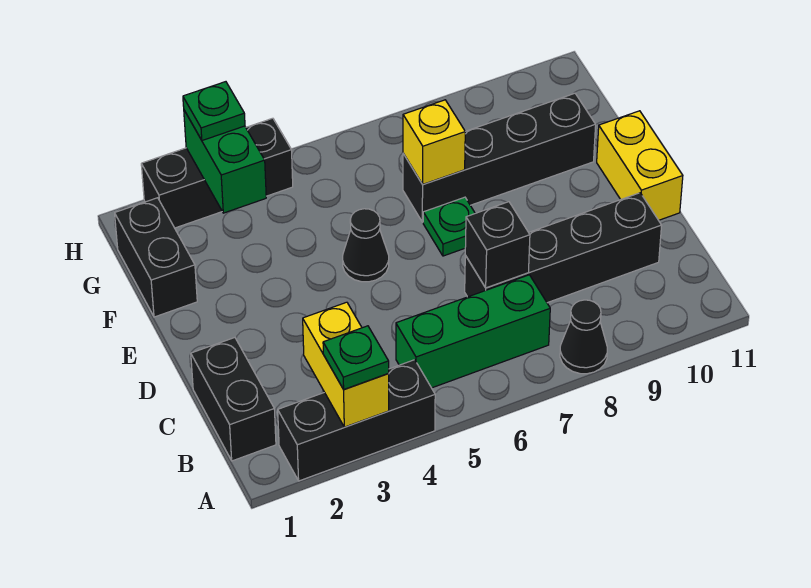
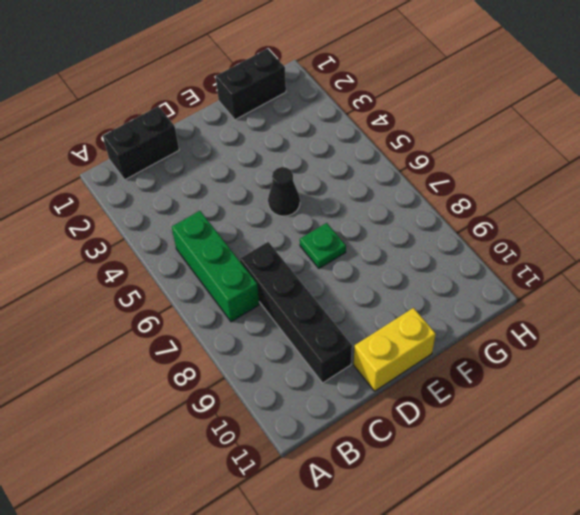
none -> black 1x3 brick [278,360,435,481]
none -> black 1x1 cone [560,300,607,374]
none -> black 1x4 brick [403,93,596,222]

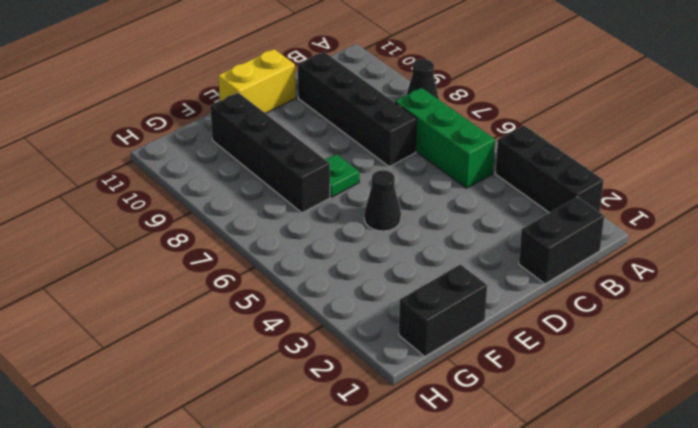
none -> black 1x3 brick [141,118,293,228]
none -> yellow 1x2 brick [303,302,389,427]
none -> black 1x1 brick [465,202,530,288]

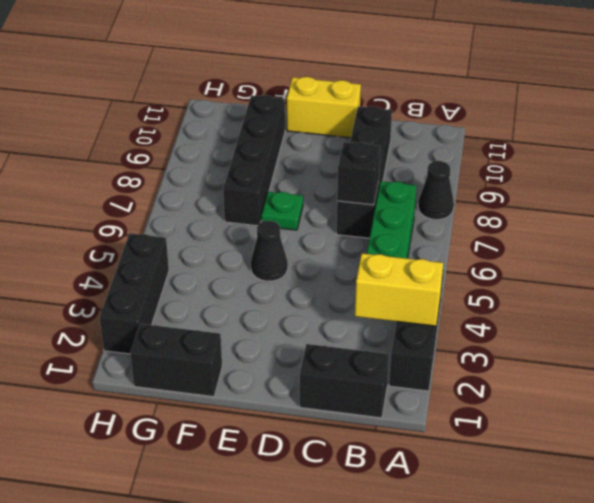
none -> yellow 1x1 brick [403,100,465,184]
none -> green 1x2 brick [184,110,266,213]
none -> green 1x1 plate [323,326,389,389]

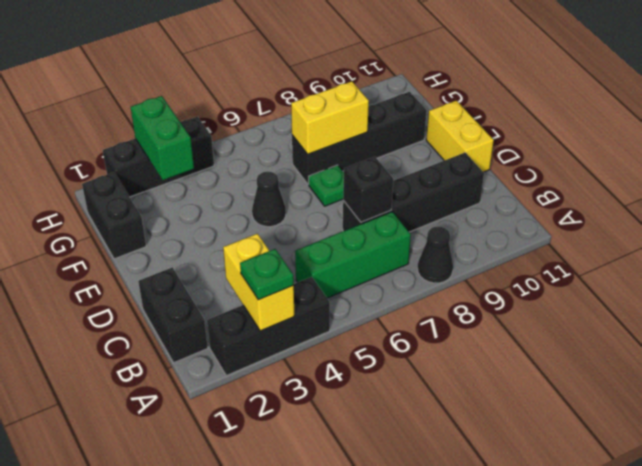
yellow 1x2 brick [291,81,369,154] -> yellow 1x1 brick [403,100,465,184]
none -> green 1x1 plate [183,82,245,140]

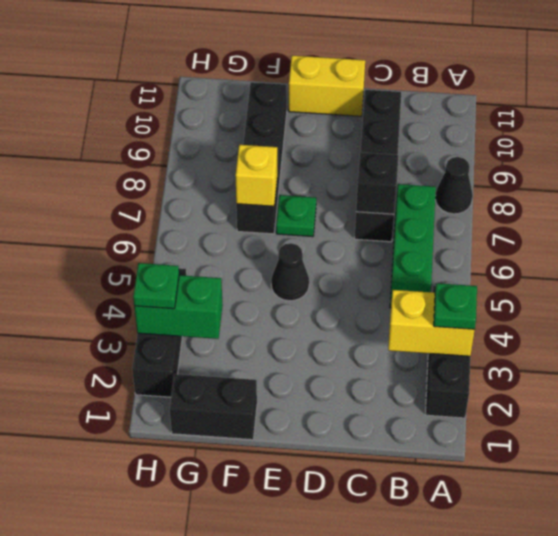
none -> black 1x2 brick [191,338,276,461]

